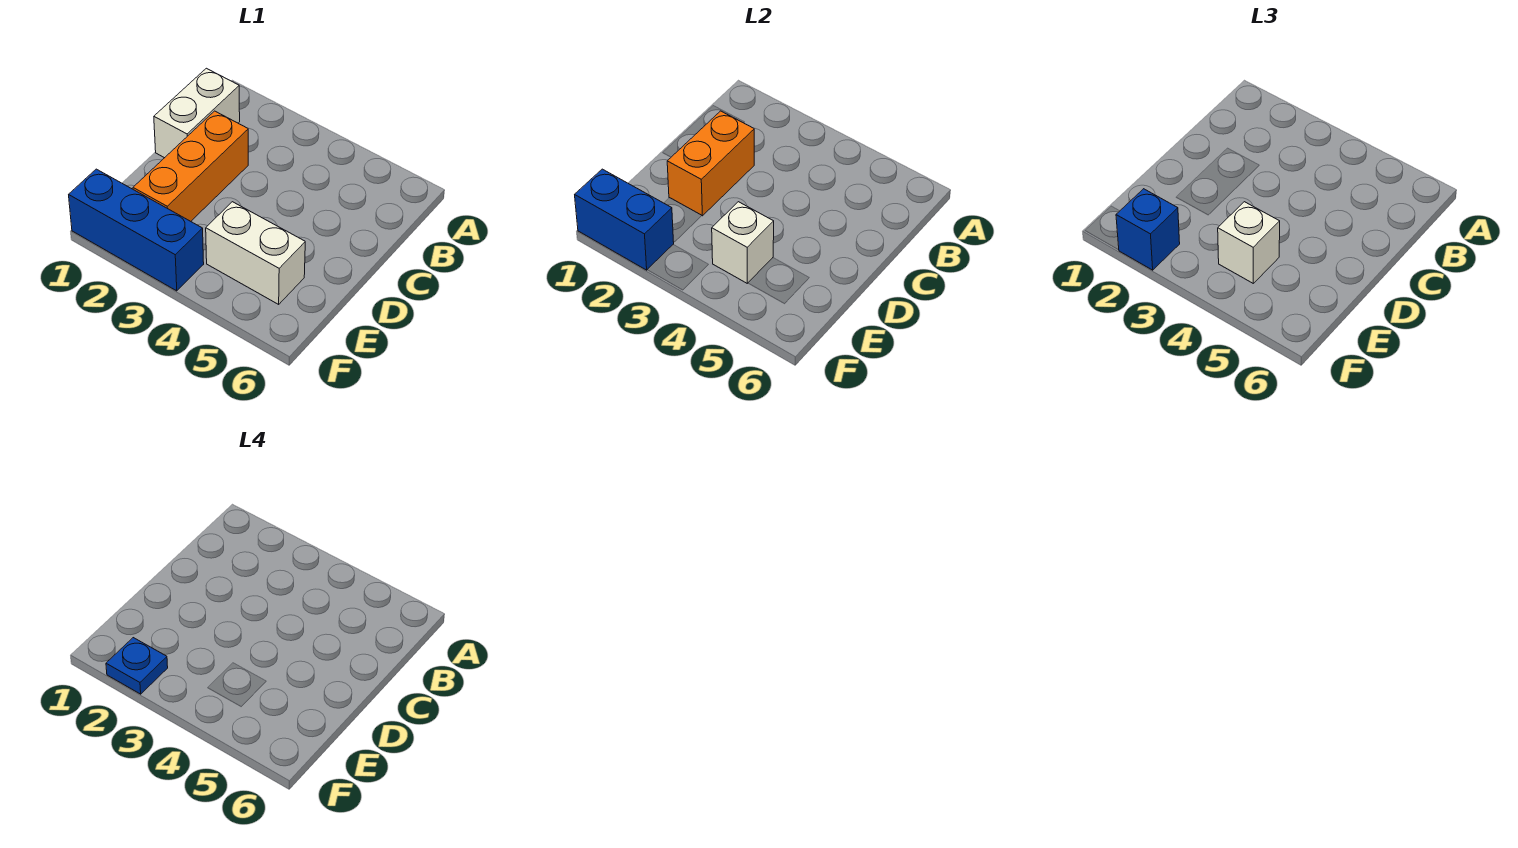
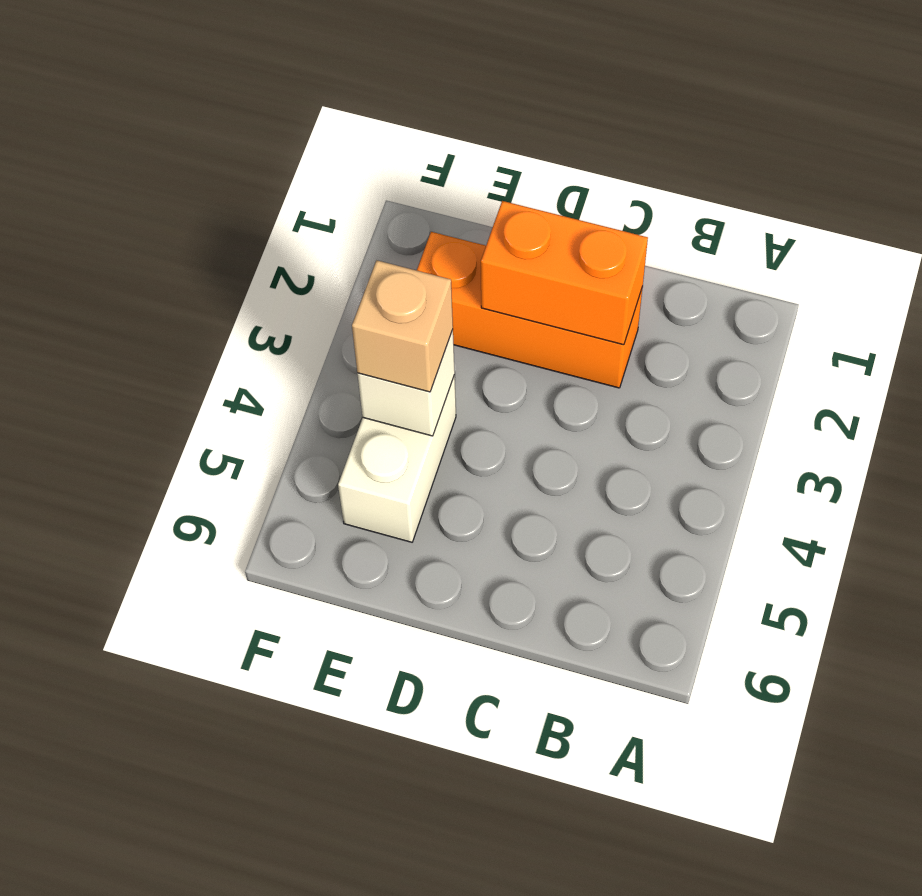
tan 1x1 brick [352,260,453,392] -> white 1x1 brick [1218,202,1280,283]
none -> white 1x2 brick [154,68,240,158]
none -> blue 1x3 brick [69,169,204,291]

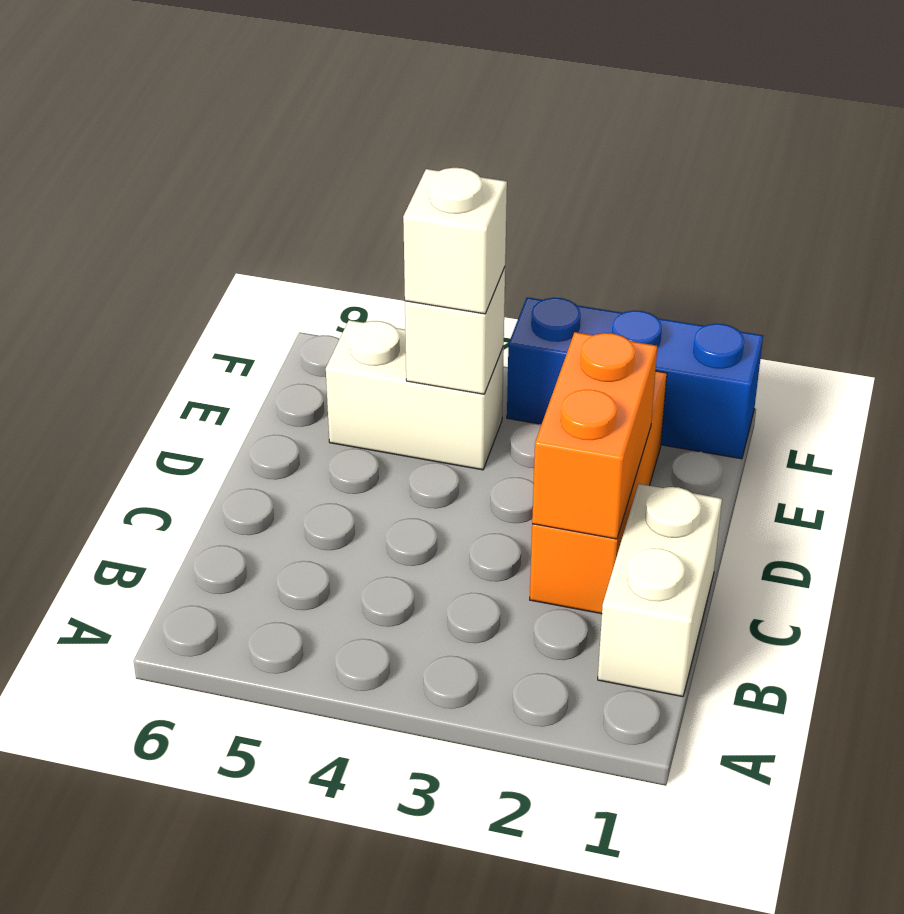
none -> blue 1x2 brick [575,169,674,270]
none -> blue 1x1 brick [1116,189,1180,270]

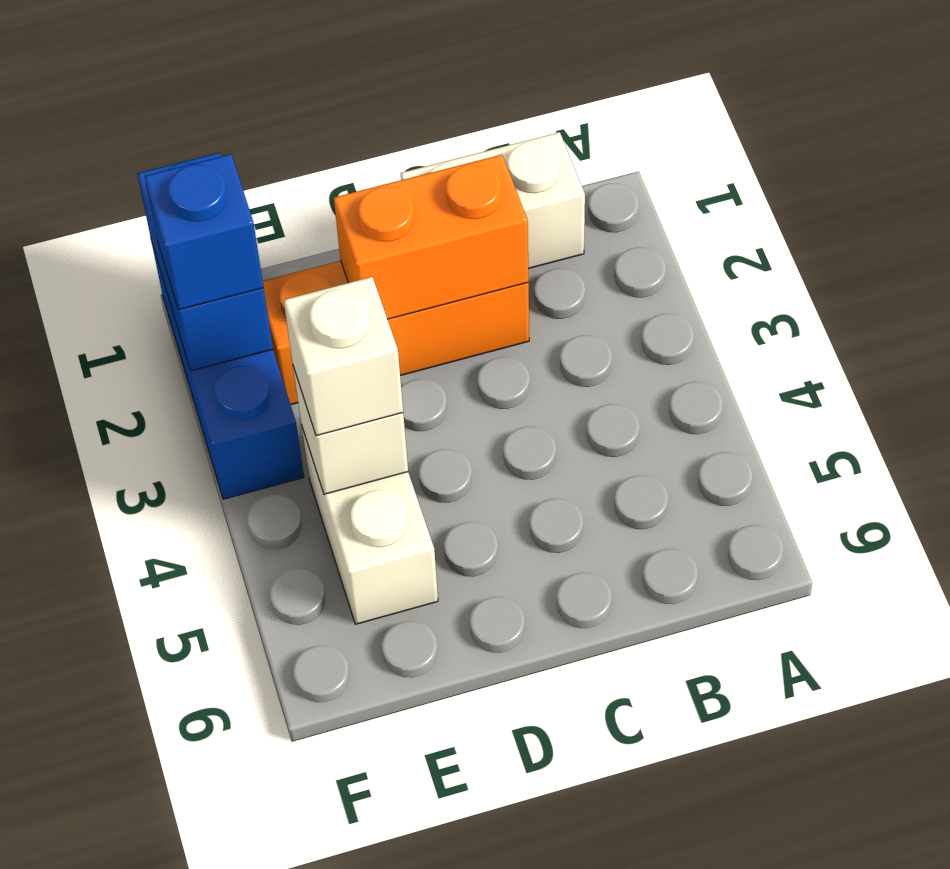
none -> blue 1x1 plate [106,638,168,694]

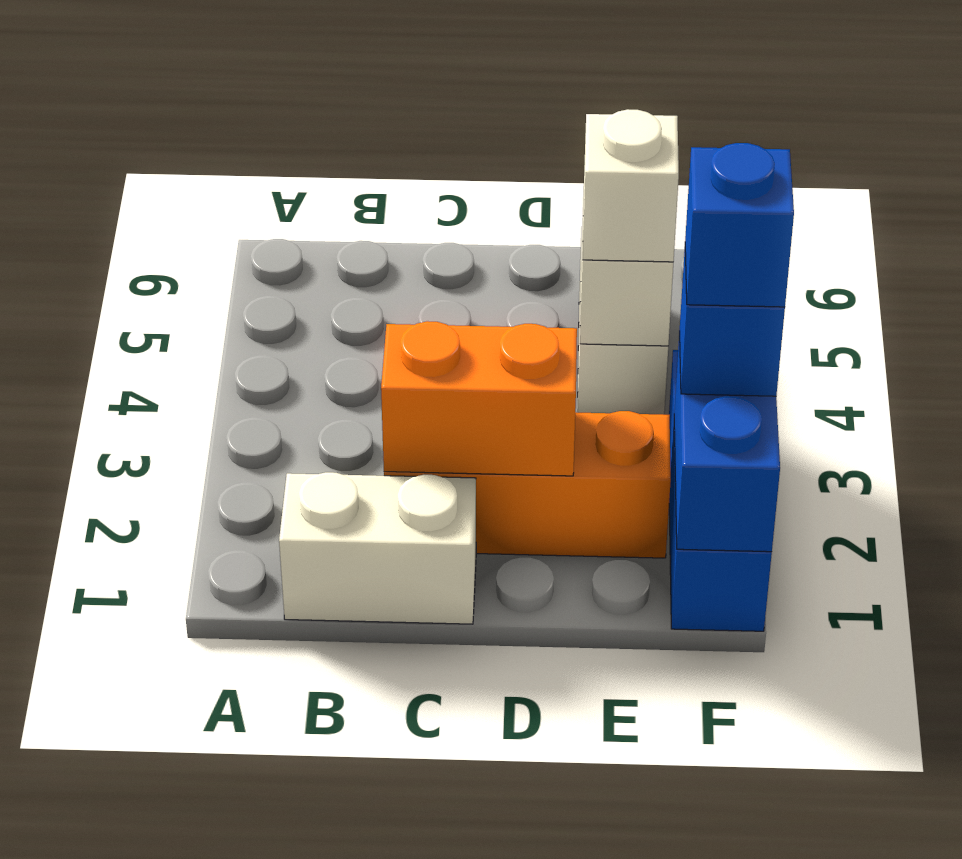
blue 1x1 brick [685,143,794,307] -> blue 1x1 plate [106,638,168,694]

